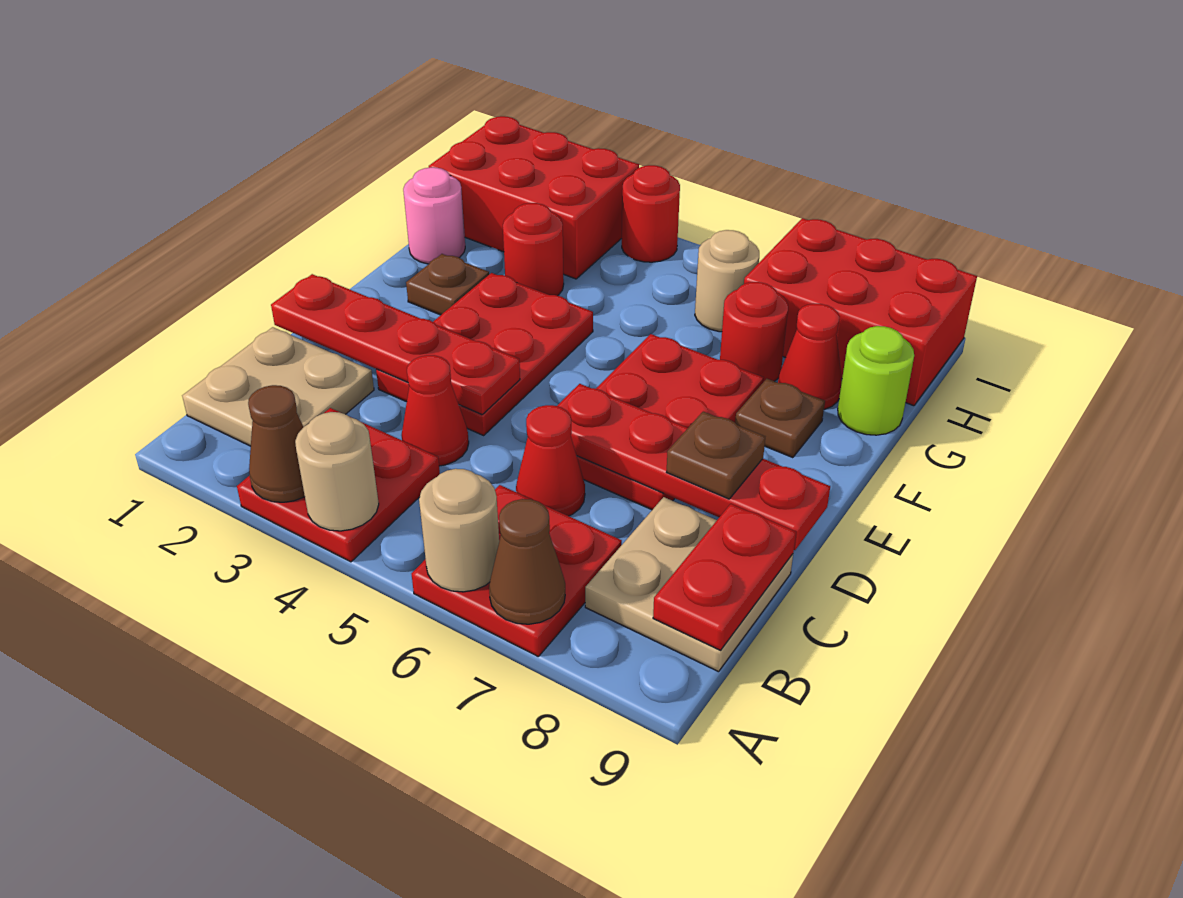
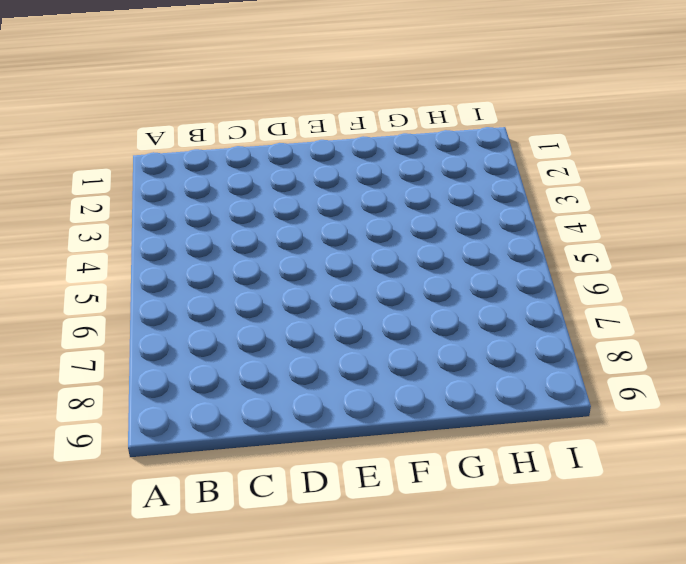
none -> red 2x2 plate [237,408,440,562]
none -> red 2x2 plate [412,485,622,656]
none -> tan 2x2 plate [182,327,374,446]

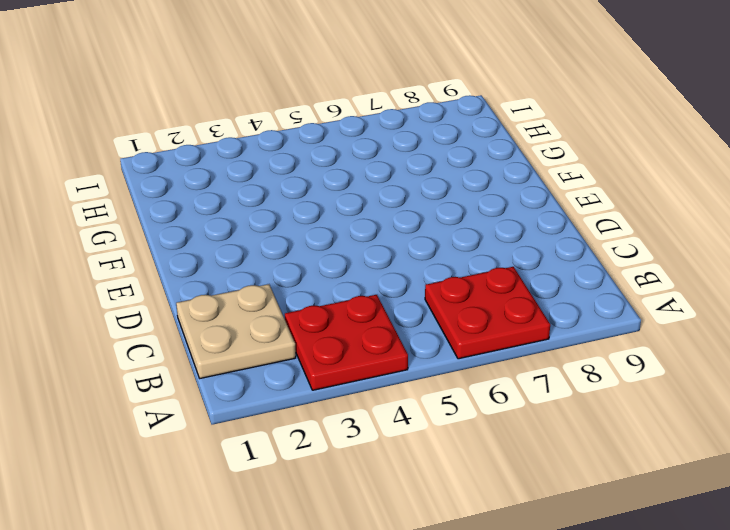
none -> tan 2x2 plate [585,497,793,672]
none -> red 1x1 cone [401,355,469,466]
none -> red 1x1 cone [516,405,585,516]

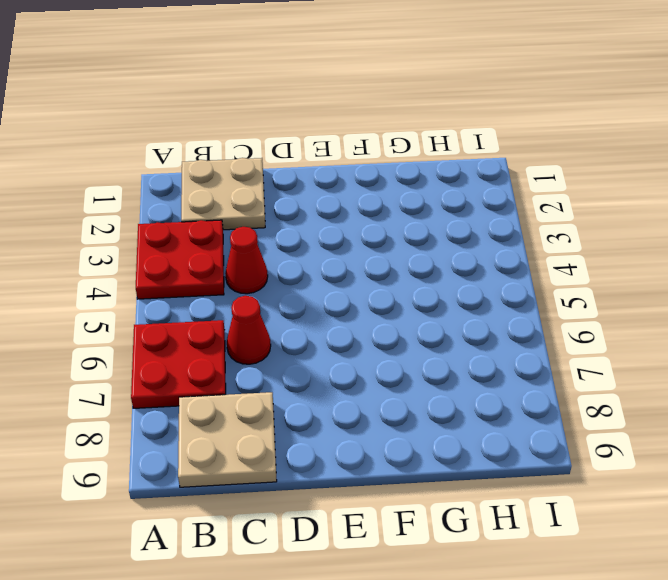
none -> red 2x3 plate [376,273,593,435]
none -> red 2x3 plate [577,334,764,510]
none -> brown 1x1 plate [406,254,489,315]

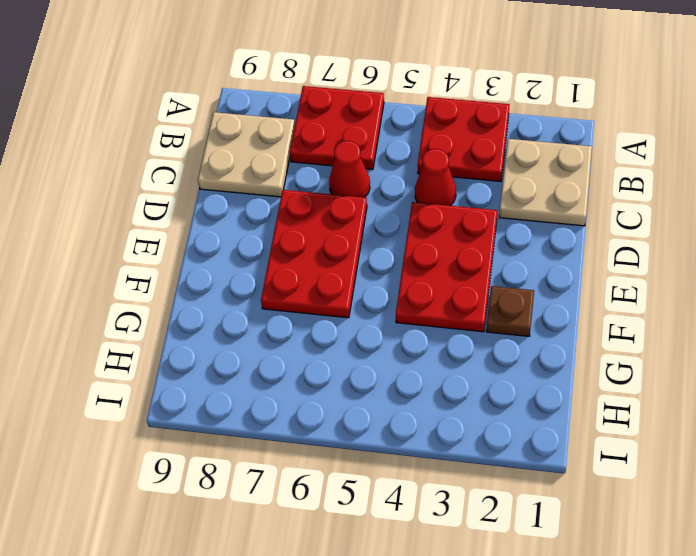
none -> brown 1x1 plate [735,379,825,458]
none -> pink 1x1 round brick [403,167,465,264]
none -> red 1x1 round brick [503,203,564,296]

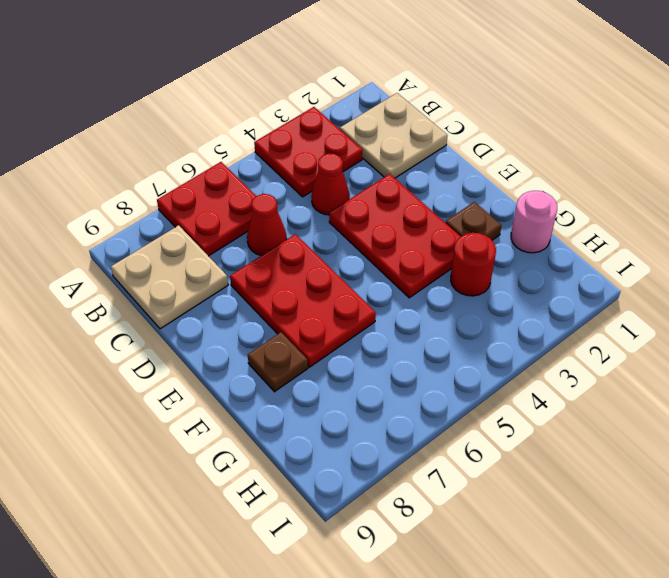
none -> red 1x1 round brick [720,282,788,382]
none -> red 1x1 cone [778,304,842,410]
none -> lime 1x1 round brick [838,326,914,435]

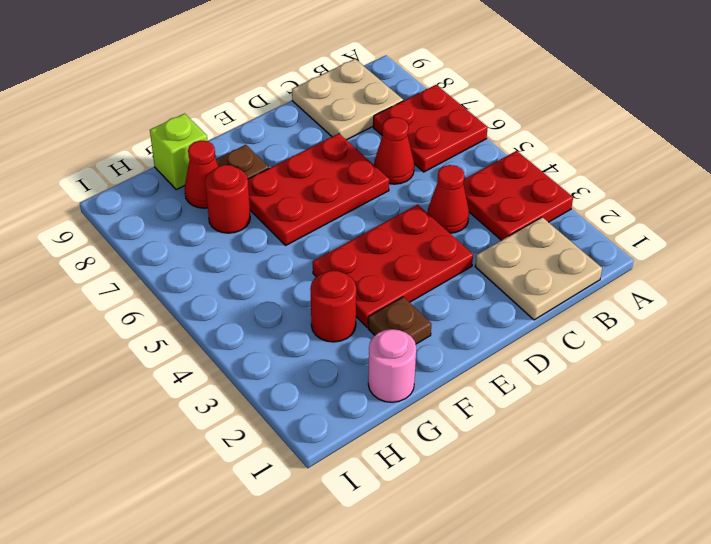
lime 1x1 brick [150,114,207,189] -> lime 1x1 round brick [838,326,914,435]
none -> red 2x3 brick [429,116,639,279]
none -> tan 1x1 round brick [695,230,759,332]
none -> red 2x3 brick [744,218,977,406]

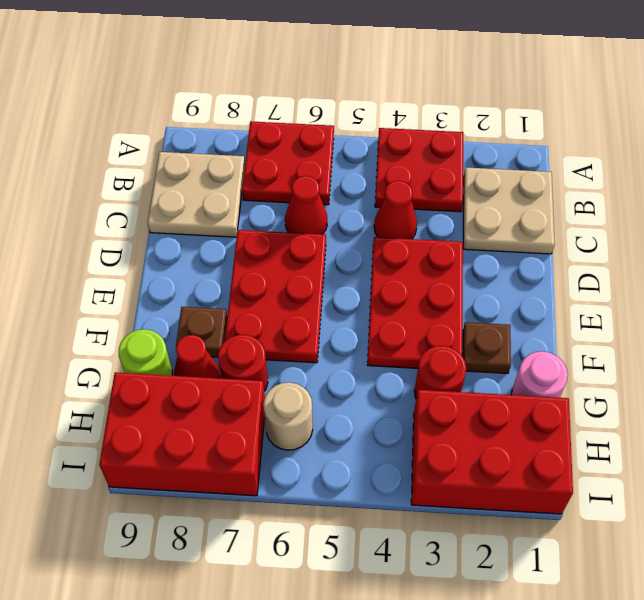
none -> red 1x1 round brick [622,165,680,262]
none -> brown 1x1 cone [248,385,305,502]
none -> tan 1x1 round brick [295,412,379,531]

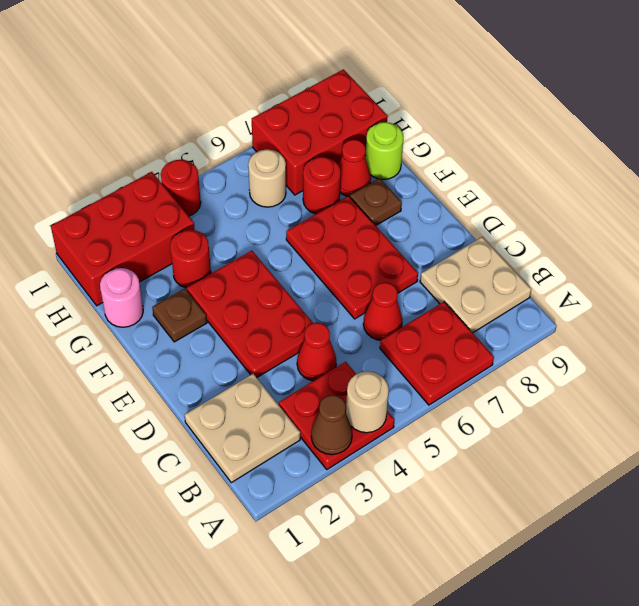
none -> tan 1x1 round brick [419,469,499,592]
none -> brown 1x1 cone [489,499,565,624]
none -> red 1x2 plate [653,504,796,650]

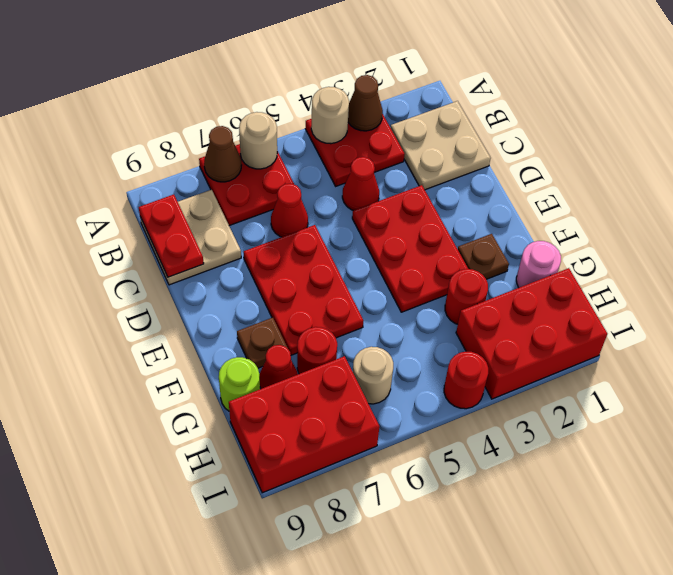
none -> red 1x4 plate [271,274,520,415]
none -> red 1x4 plate [557,384,830,550]
none -> brown 1x1 plate [667,412,765,499]

